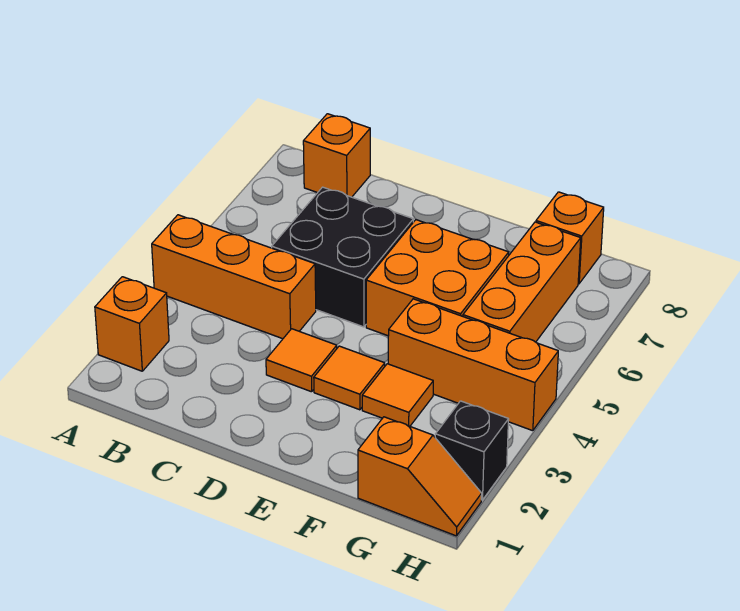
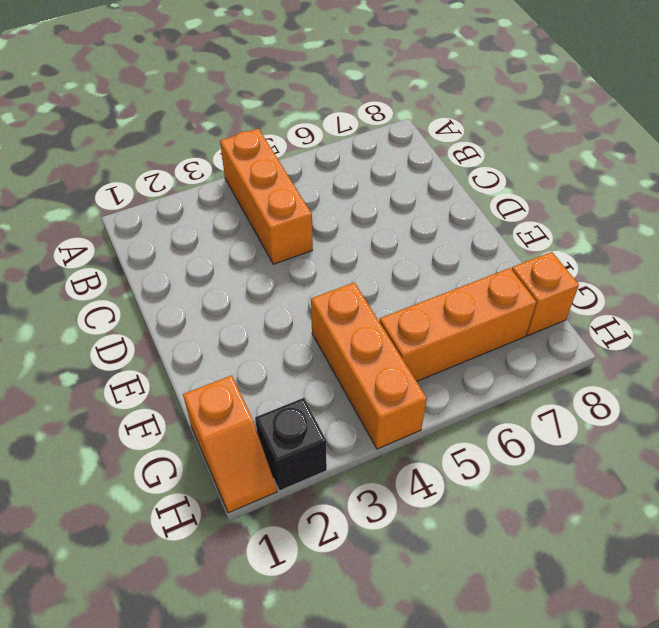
none -> orange 1x1 brick [95,277,169,371]
none -> orange 1x1 brick [303,114,370,197]
none -> black 2x2 brick [272,187,413,327]

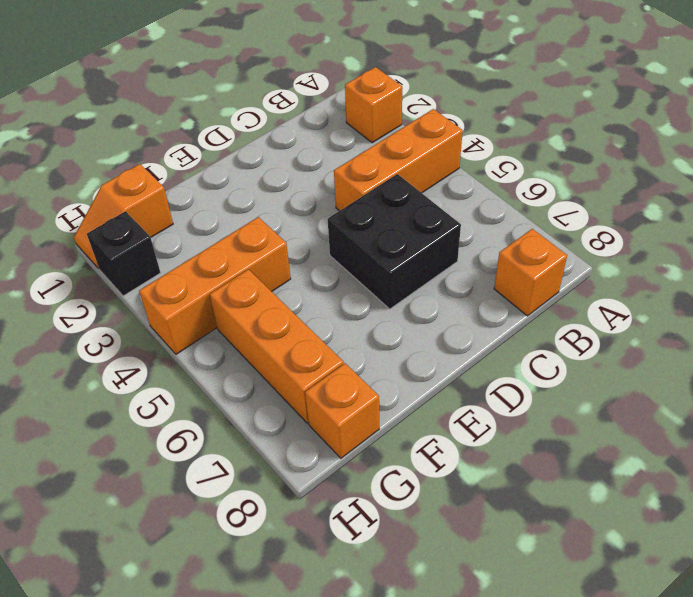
none -> orange 1x1 tile [266,329,337,392]
none -> orange 1x1 tile [314,346,385,410]
none -> orange 2x2 brick [366,220,509,336]

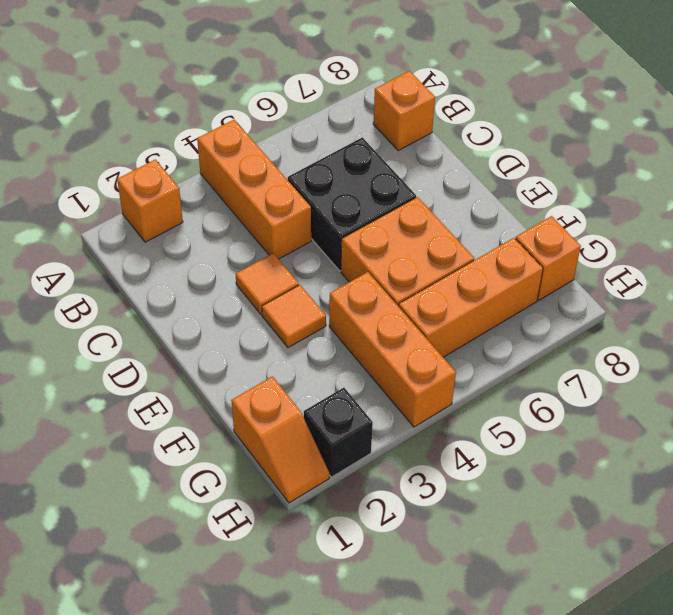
none -> orange 1x1 tile [362,364,433,426]

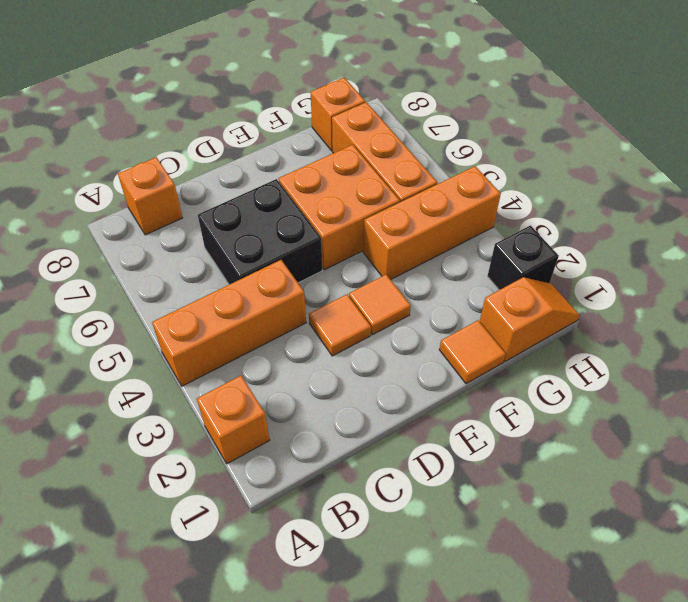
orange 1x1 tile [439,320,506,384] -> orange 1x1 tile moved to [362,364,433,426]

